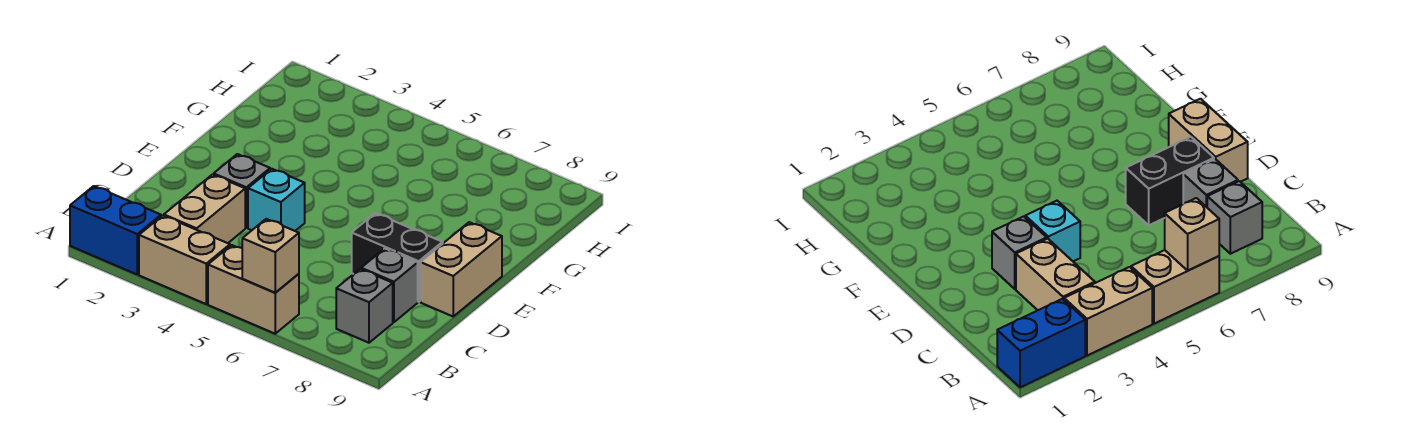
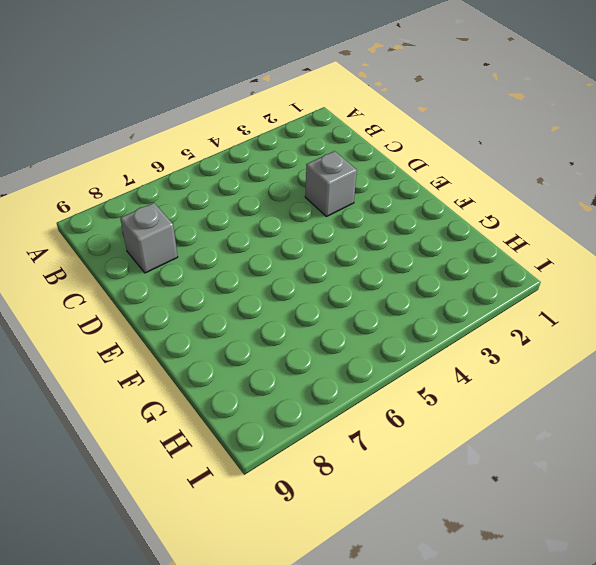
none -> blue 1x2 brick [70,186,161,274]
none -> tan 1x2 brick [139,216,230,304]

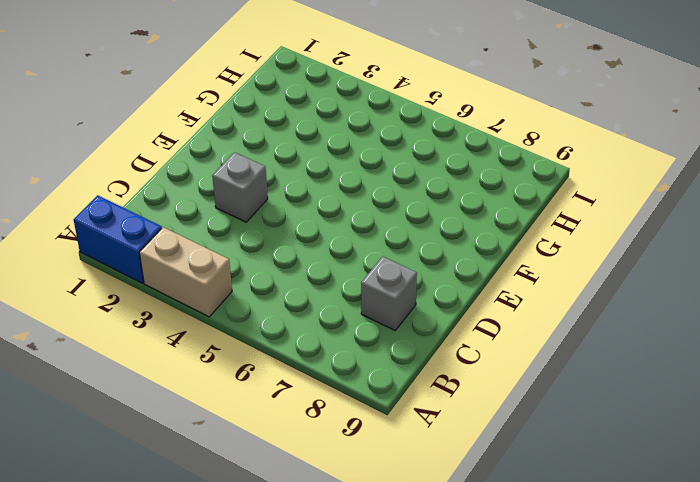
none -> tan 1x2 brick [208,245,299,334]
none -> tan 1x2 brick [164,175,245,243]

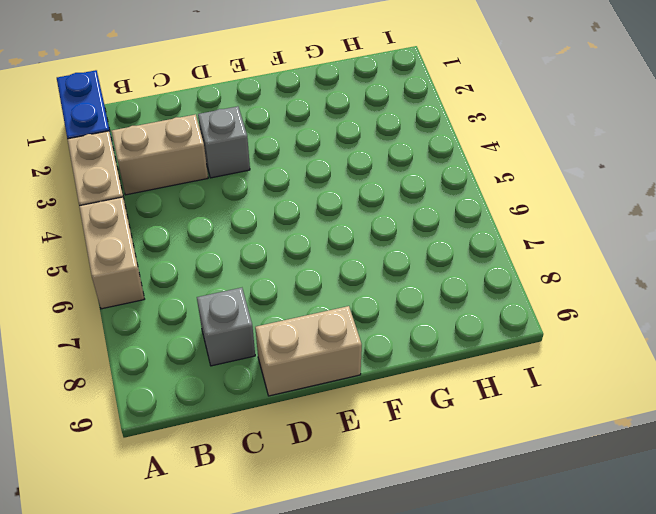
none -> grey 1x1 brick [336,269,393,343]
none -> cyan 1x1 brick [248,169,305,231]

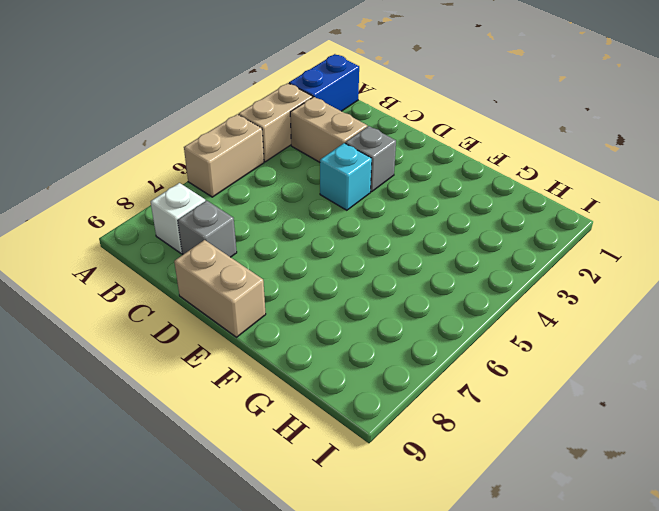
white 1x1 brick [151,183,205,254] -> grey 1x1 brick [336,269,393,343]
none -> black 1x2 brick [352,213,443,302]
none -> tan 1x1 brick [242,219,299,293]

